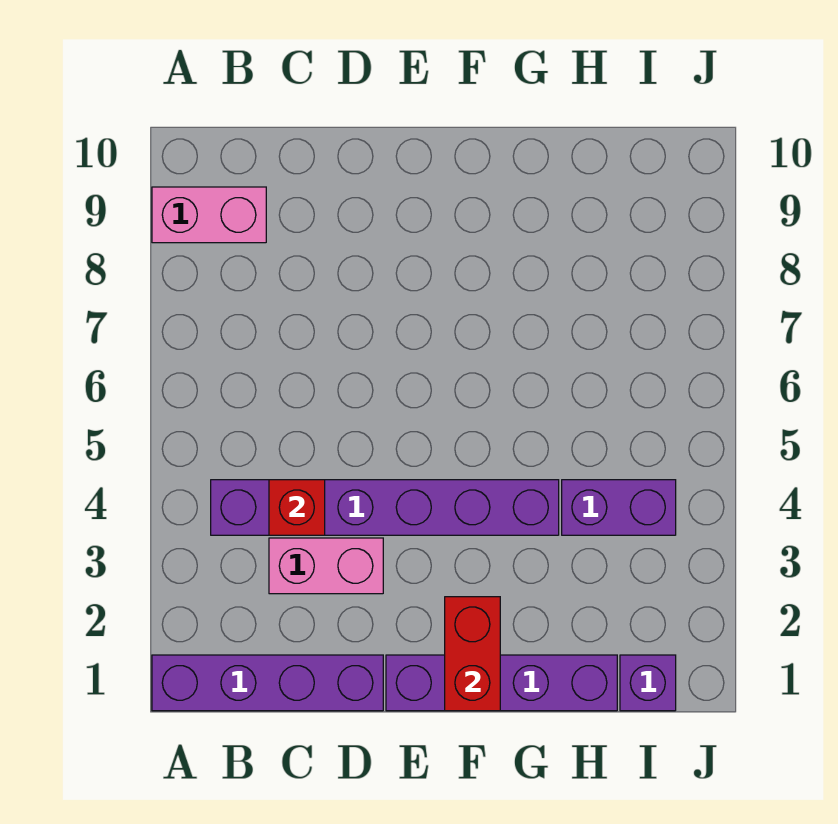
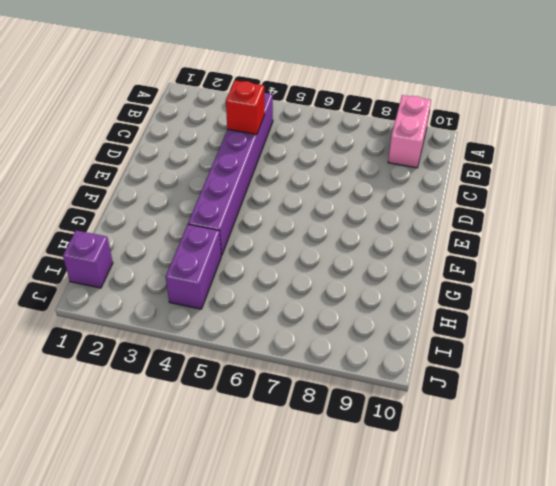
none -> purple 1x4 brick [152,655,383,711]
none -> pink 1x2 brick [269,538,383,594]

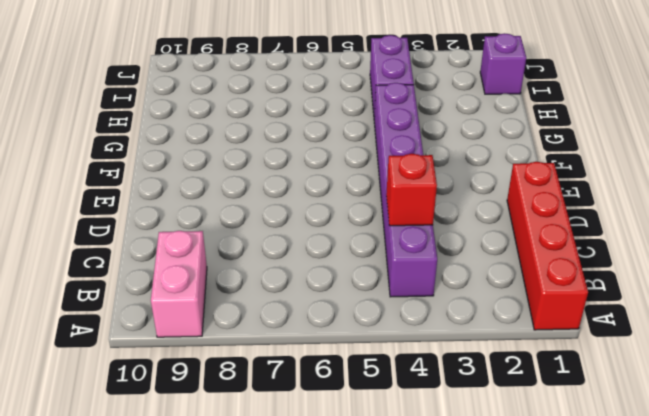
red 1x4 brick [507,162,588,330] -> purple 1x4 brick [152,655,383,711]
none -> pink 1x2 brick [269,538,383,594]
none -> purple 1x4 brick [386,655,617,711]

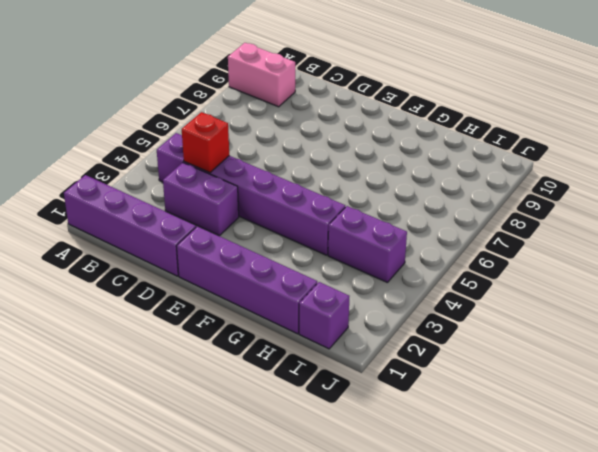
purple 1x2 brick [163,163,239,236] -> pink 1x2 brick [269,538,383,594]
none -> red 1x2 brick [445,597,500,711]

